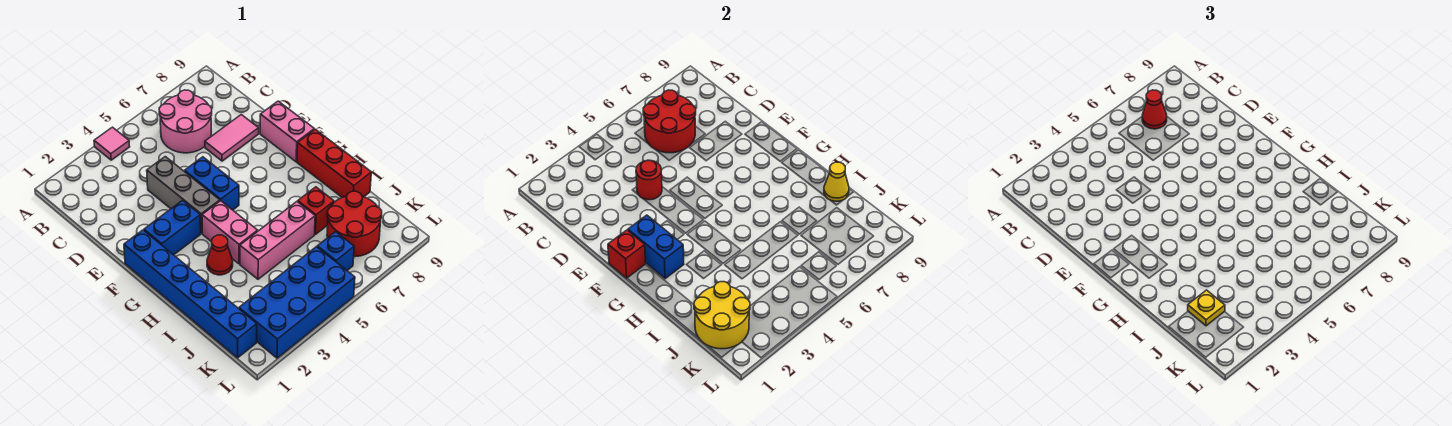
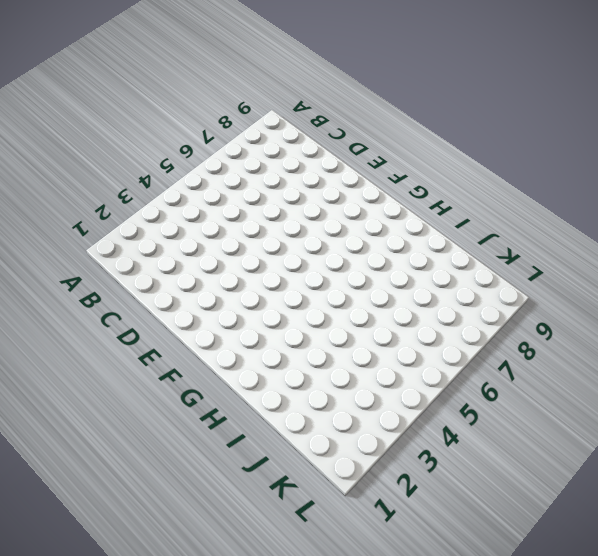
none -> pink 1x1 tile [94,127,130,160]
none -> pink 2x2 round brick [159,90,212,153]
none -> grey 1x3 brick [147,157,220,233]

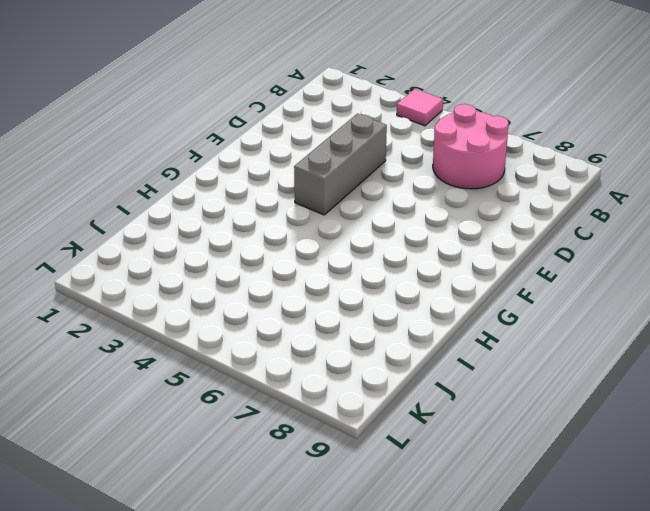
none -> pink 1x2 tile [205,115,259,161]
none -> blue 1x2 brick [185,157,239,210]
none -> pink 1x2 brick [260,101,314,162]

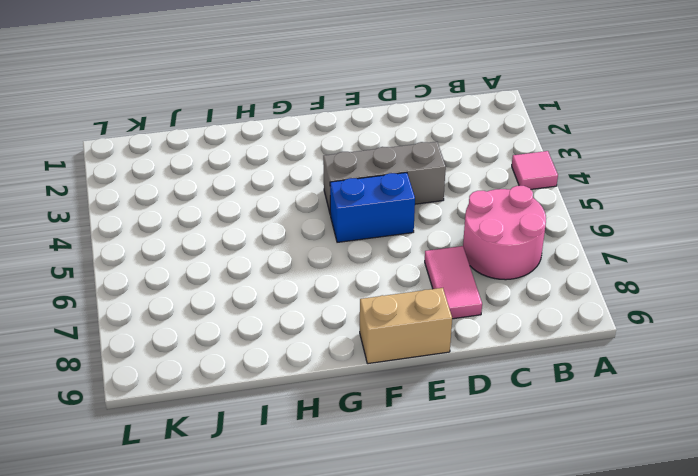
tan 1x2 brick [360,288,452,364] -> pink 1x2 brick [260,101,314,162]
none -> blue 1x6 brick [124,230,257,358]
none -> blue 1x2 brick [144,201,201,255]
none -> pink 1x2 brick [202,201,258,264]

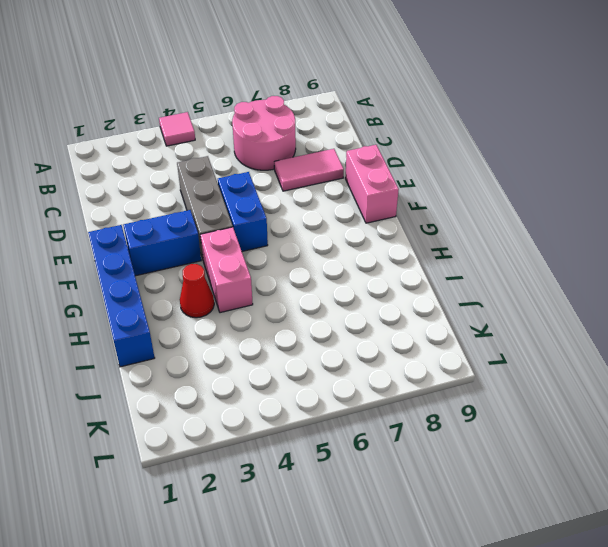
blue 1x4 brick [88,225,155,367] -> blue 1x6 brick [124,230,257,358]
none -> red 1x3 brick [297,129,371,197]
none -> pink 1x3 brick [240,202,315,279]
none -> red 1x1 brick [298,187,334,234]

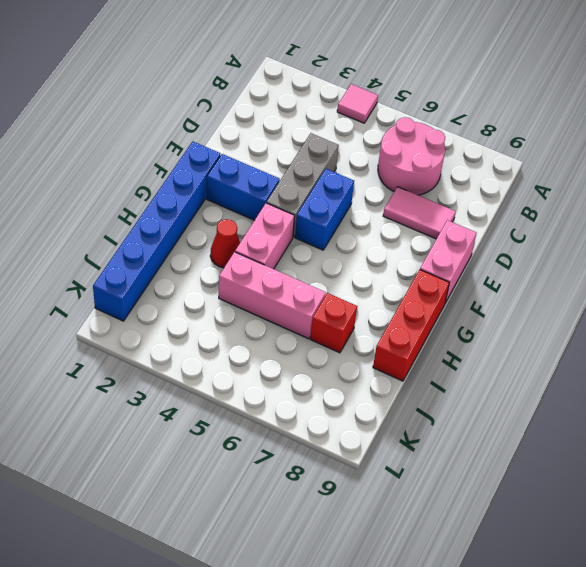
none -> red 2x2 round brick [327,191,382,257]
none -> blue 2x4 brick [239,247,355,358]
none -> blue 1x1 brick [317,232,354,270]

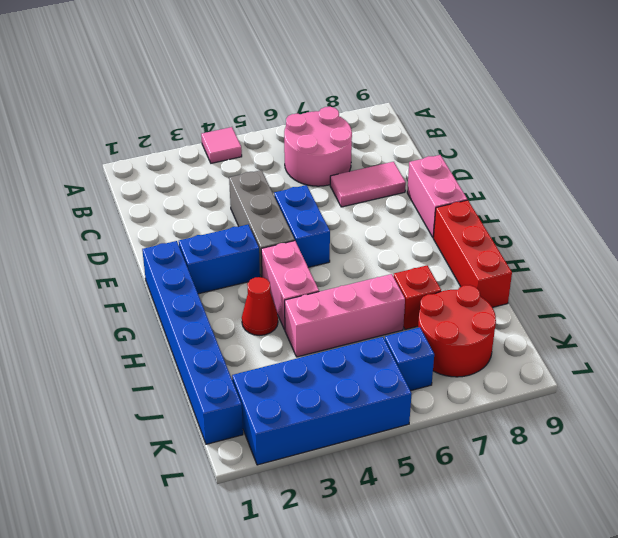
none -> red 2x2 round brick [643,90,696,153]
none -> red 1x1 round brick [636,160,662,200]
none -> red 1x1 brick [608,230,646,278]

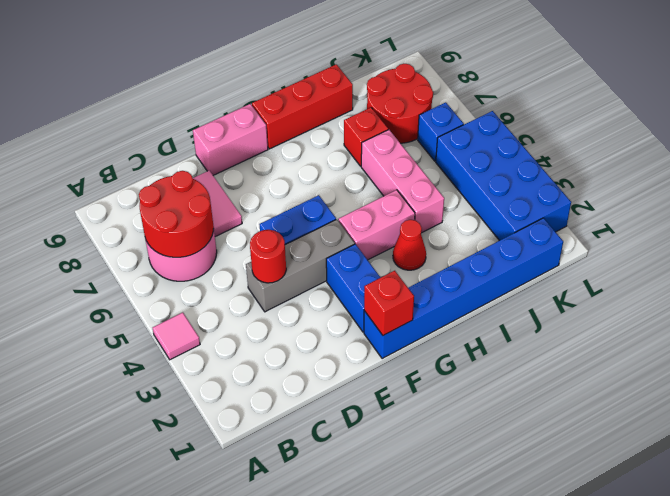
none -> blue 1x2 brick [628,215,684,279]
none -> yellow 1x1 cone [824,162,849,201]
none -> yellow 2x2 round brick [694,282,750,349]

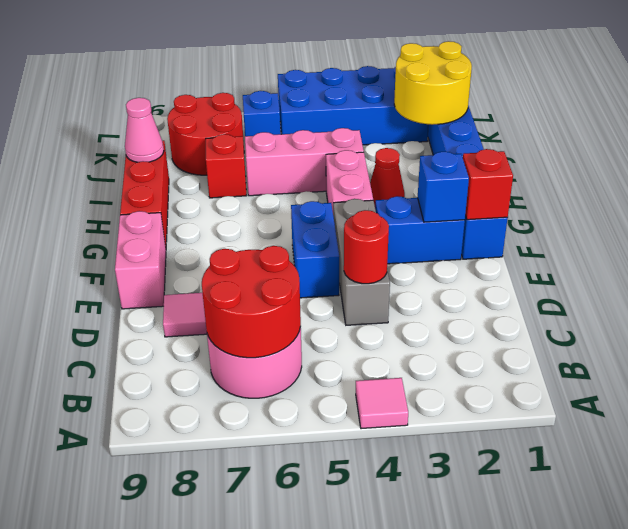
blue 1x1 brick [418,152,469,222] -> blue 1x2 brick [628,215,684,279]
pink 1x1 cone [125,98,164,162] -> yellow 1x1 cone [824,162,849,201]
none -> red 1x1 cone [1142,90,1167,129]
none -> yellow 1x1 plate [1188,290,1225,326]

